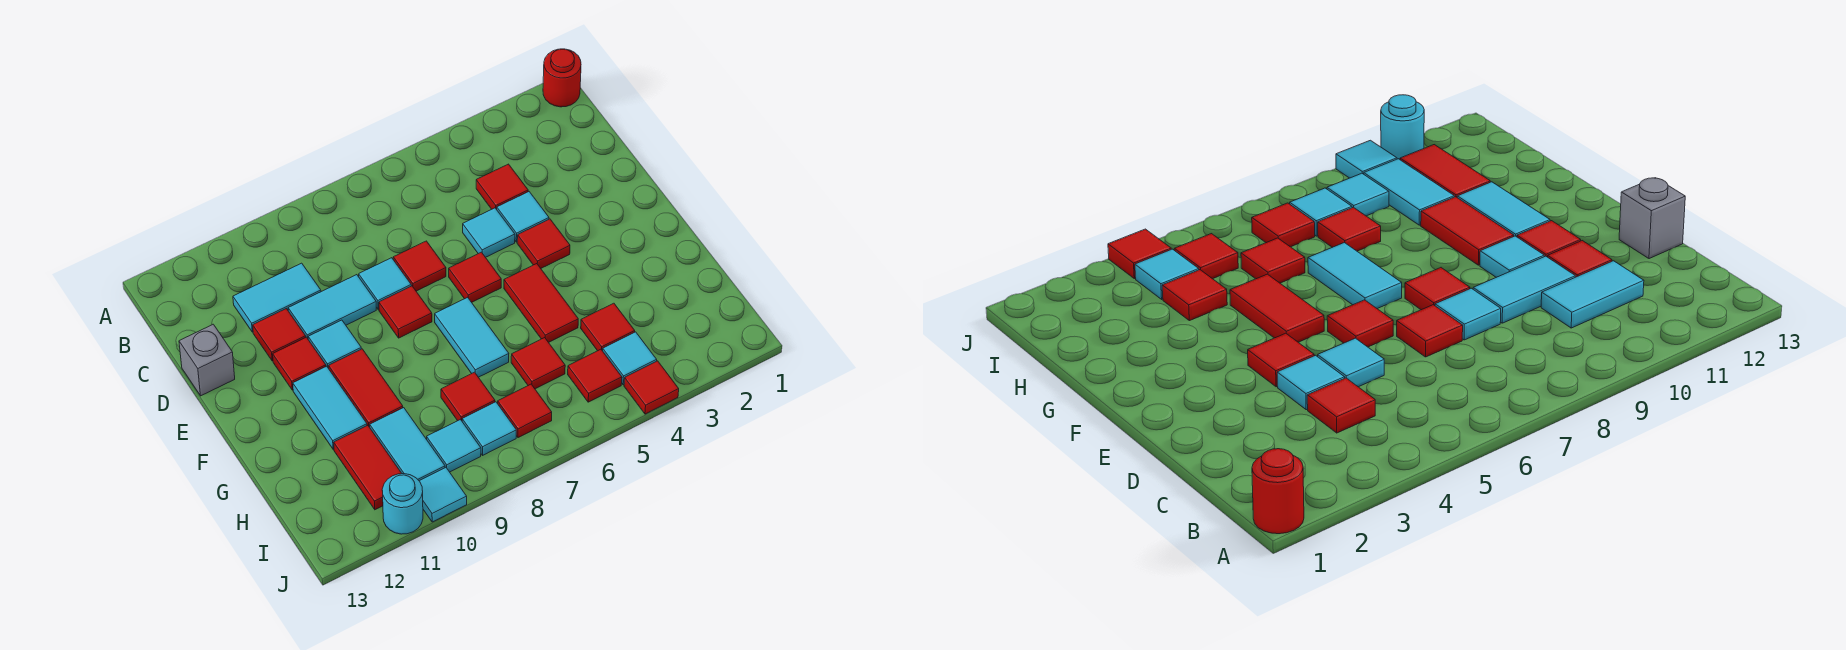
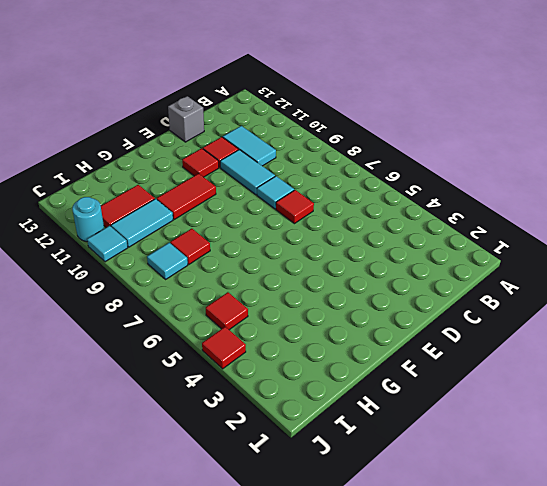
none -> red 1x1 round brick [543,49,581,107]
none -> red 1x1 tile [476,164,528,209]
none -> cyan 1x1 tile [497,192,549,242]
none -> cyan 1x1 tile [463,208,515,257]

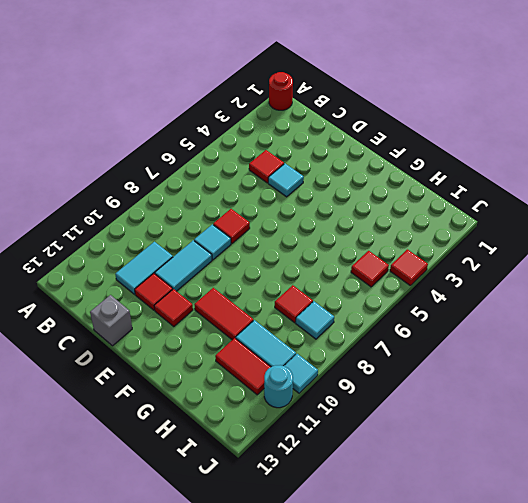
none -> cyan 1x1 tile [463,208,515,257]
none -> red 1x1 tile [517,219,570,268]
none -> red 1x1 tile [449,252,501,302]
none -> red 1x1 tile [379,286,432,338]

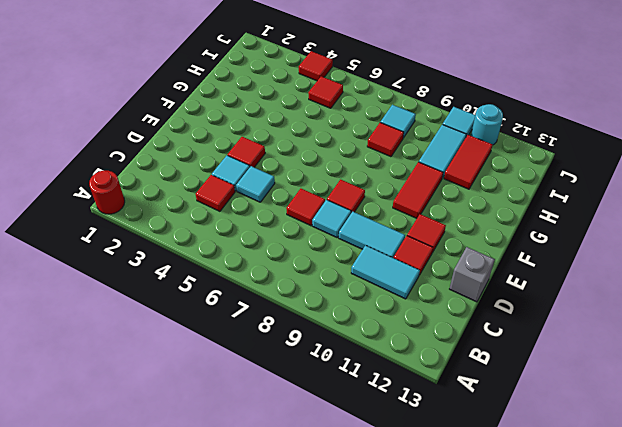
none -> red 1x1 tile [449,252,501,302]
none -> cyan 1x1 tile [308,320,361,368]
none -> red 1x2 tile [504,264,578,342]
none -> cyan 1x2 tile [435,297,509,377]

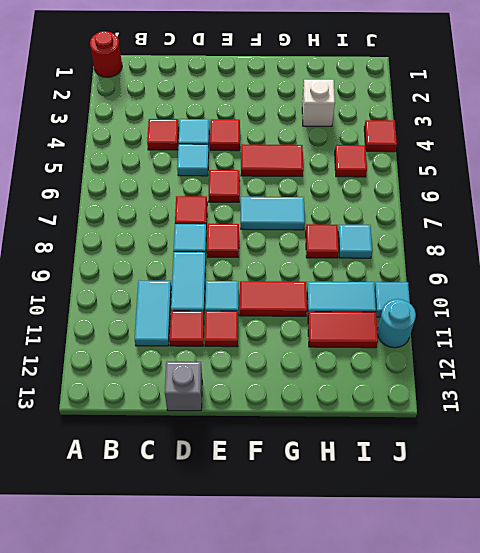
white 1x1 brick [302,80,335,126] -> none
none -> cyan 1x2 tile [293,366,367,449]
none -> red 1x1 tile [581,303,635,351]
none -> red 1x1 tile [511,338,565,389]
none -> cyan 1x1 tile [603,332,657,385]

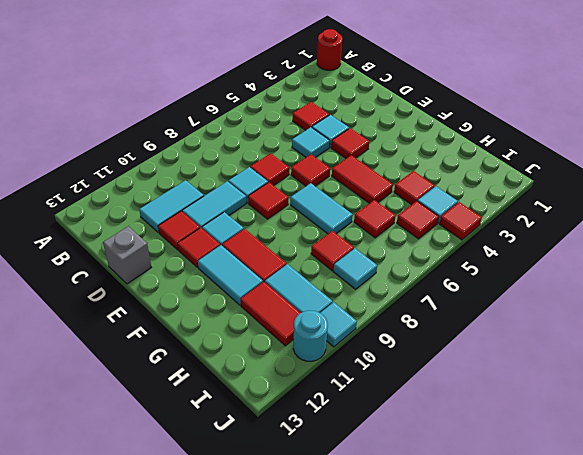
none -> red 1x1 tile [498,384,552,438]
none -> cyan 1x1 tile [427,420,481,472]

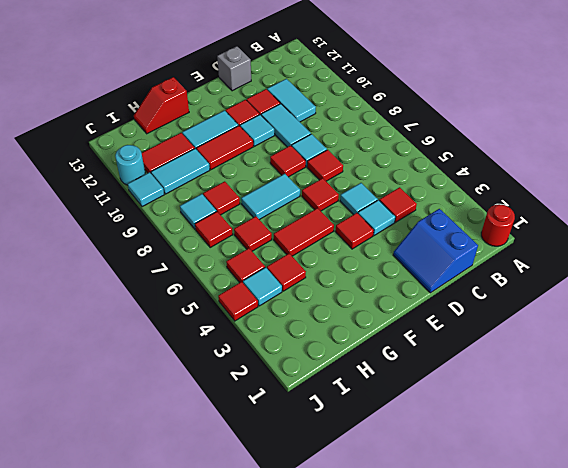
blue 2x2 slope [393,209,478,293] -> none
red 1x2 slope [134,77,189,134] -> none
none -> cyan 1x1 tile [427,420,481,472]

